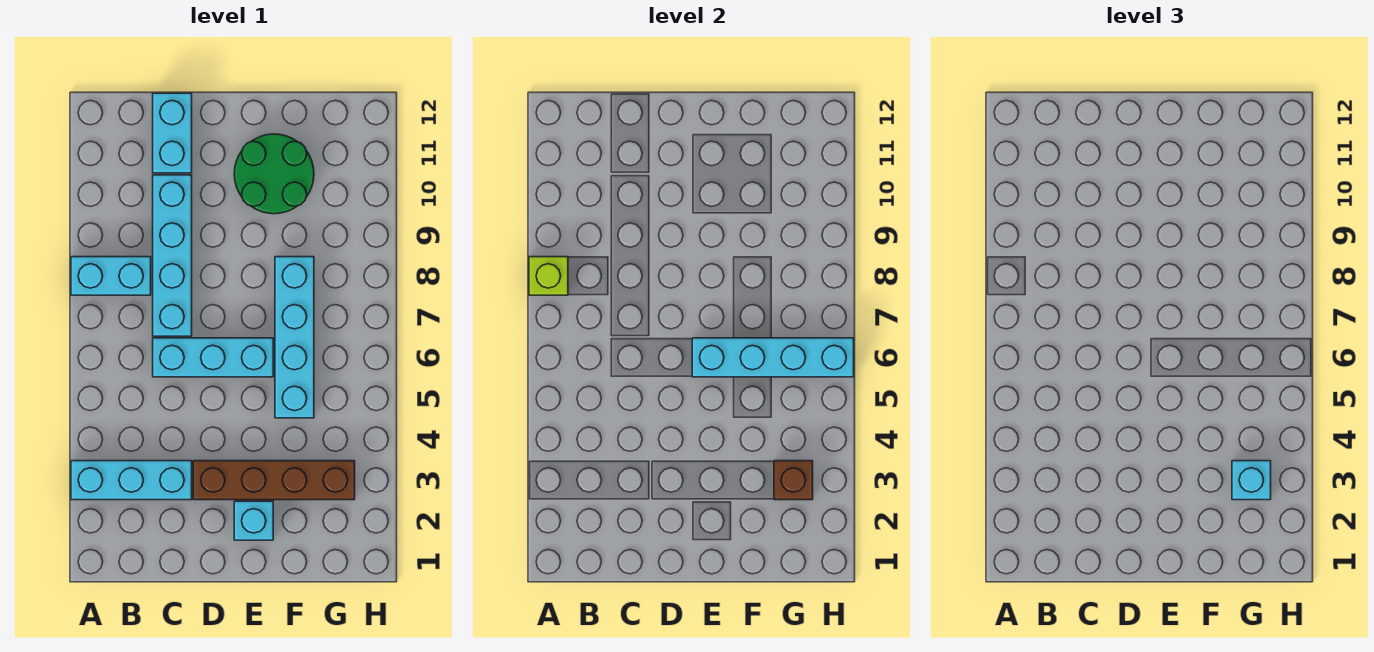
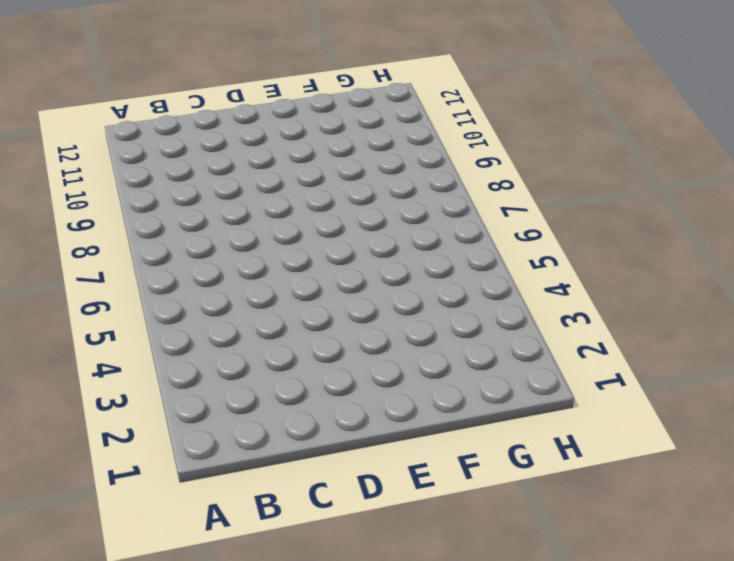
none -> cyan 1x3 brick [71,461,192,500]
none -> cyan 1x2 brick [71,257,151,295]
none -> cyan 1x3 brick [153,338,273,377]

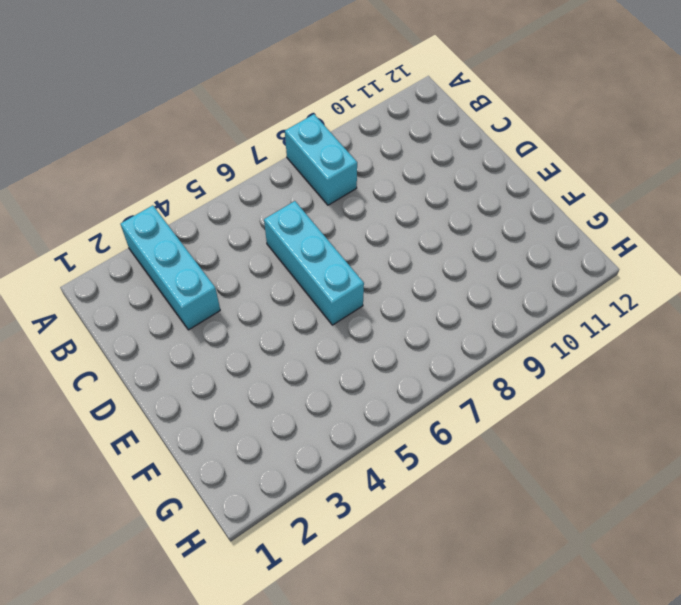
none -> cyan 1x4 brick [153,175,192,336]
none -> cyan 1x2 brick [153,93,192,173]
none -> brown 1x4 brick [193,461,355,500]

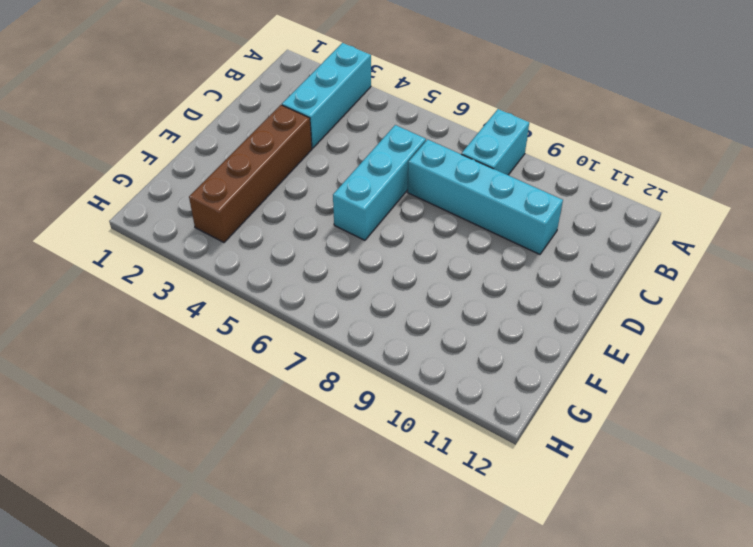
none -> cyan 1x2 brick [153,93,192,173]
none -> cyan 1x1 brick [234,501,273,540]
none -> green 2x2 round brick [234,134,314,214]

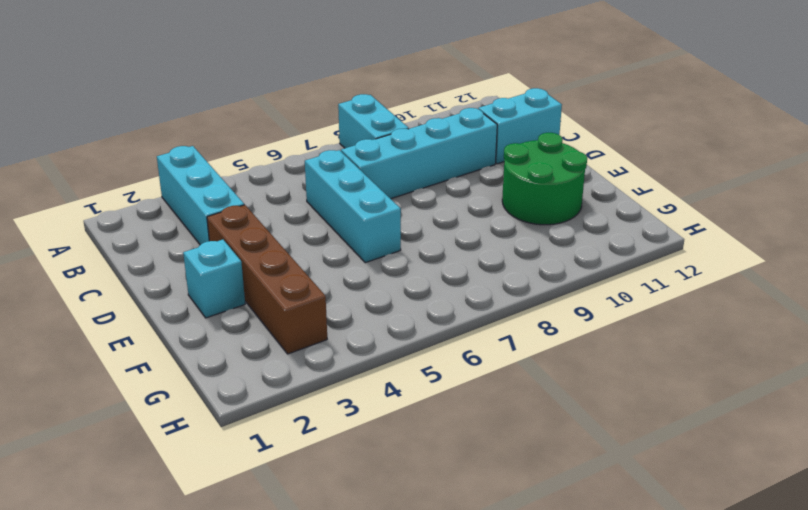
none -> cyan 1x4 brick [275,257,314,418]
none -> lime 1x1 brick [529,257,568,295]
none -> cyan 1x4 brick [692,338,854,377]

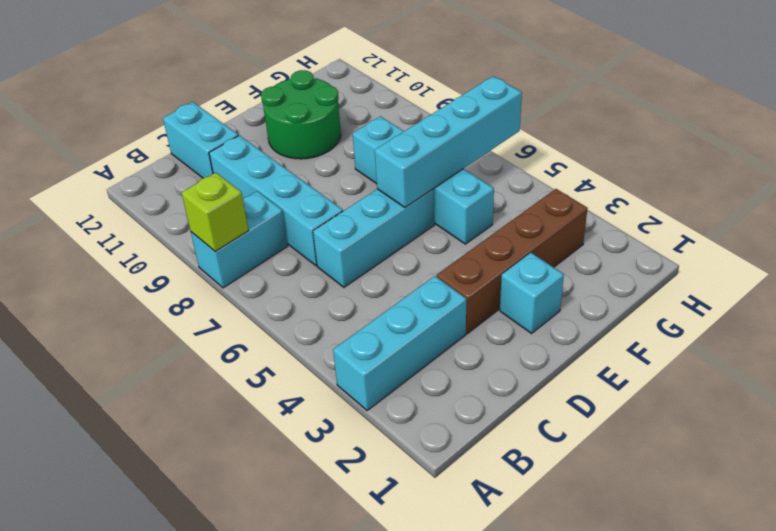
none -> brown 1x1 brick [774,461,813,500]
none -> cyan 1x1 brick [1232,461,1271,500]

